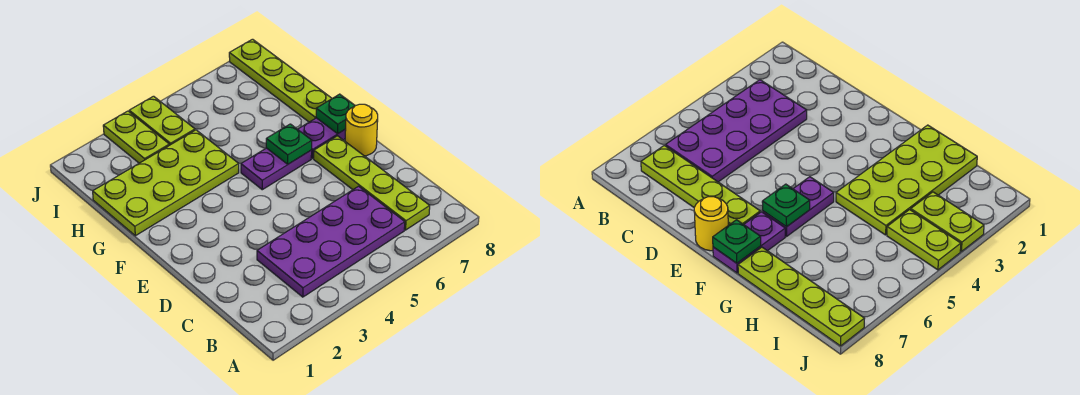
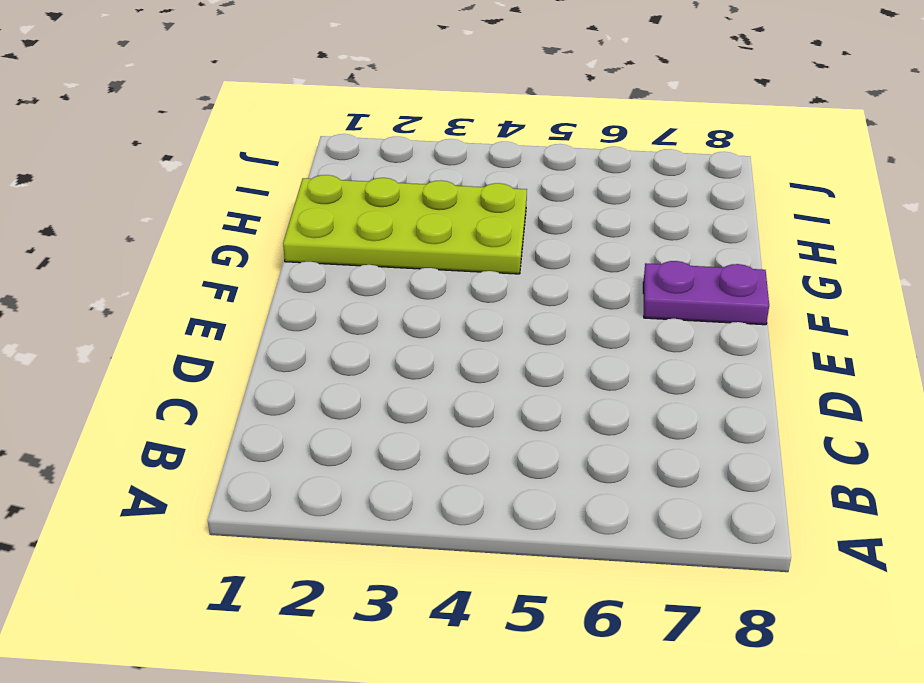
none -> purple 2x4 plate [257,186,405,297]
none -> lime 1x4 plate [314,136,430,230]

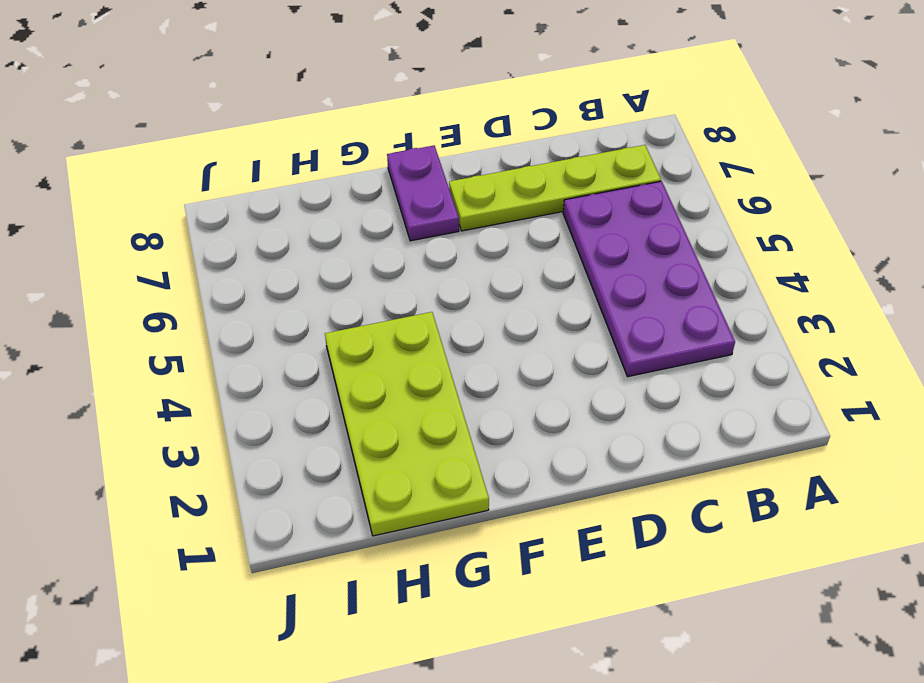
none -> yellow 1x1 round brick [345,104,378,156]
none -> purple 1x2 plate [241,148,312,190]

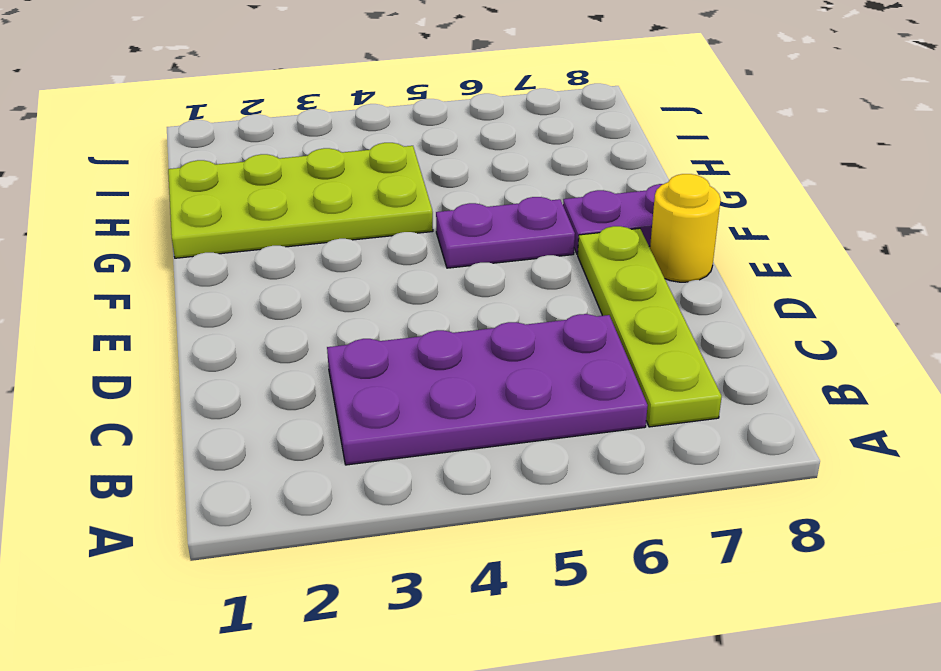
none -> lime 1x4 plate [229,39,332,122]
none -> lime 1x2 plate [103,111,169,163]

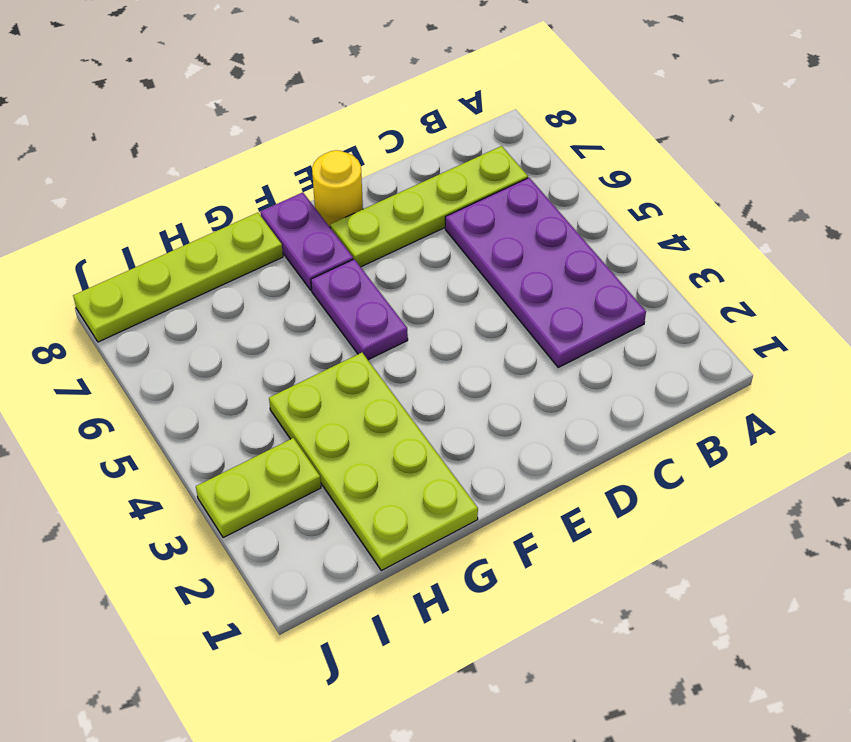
none -> lime 1x2 plate [129,96,195,145]
none -> green 1x1 plate [266,124,312,164]

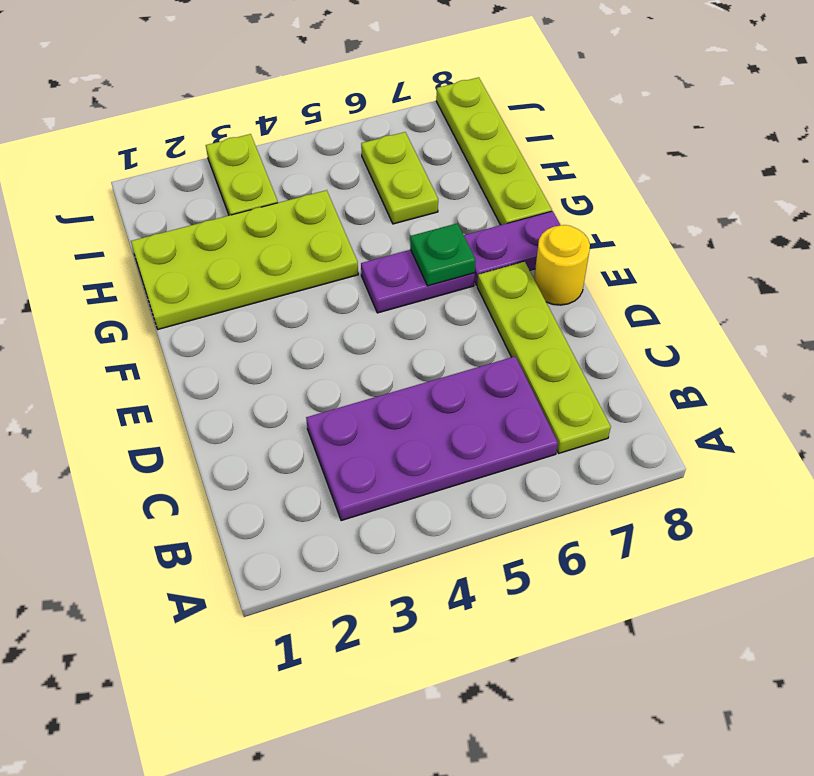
lime 1x2 plate [361,132,438,224] -> lime 1x2 plate moved to [129,96,195,145]
none -> green 1x1 plate [316,94,355,134]

